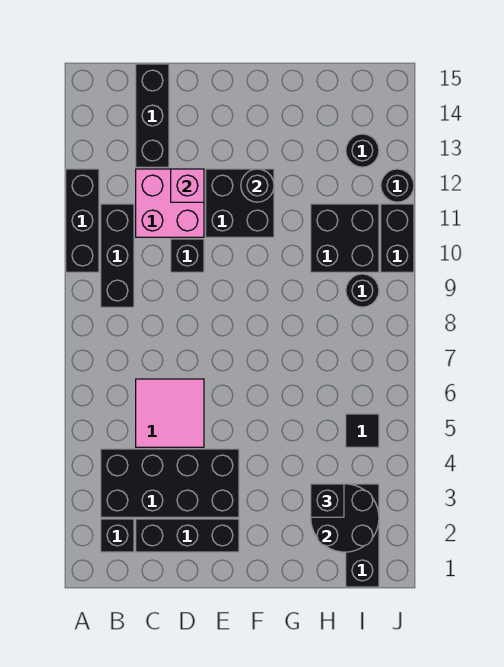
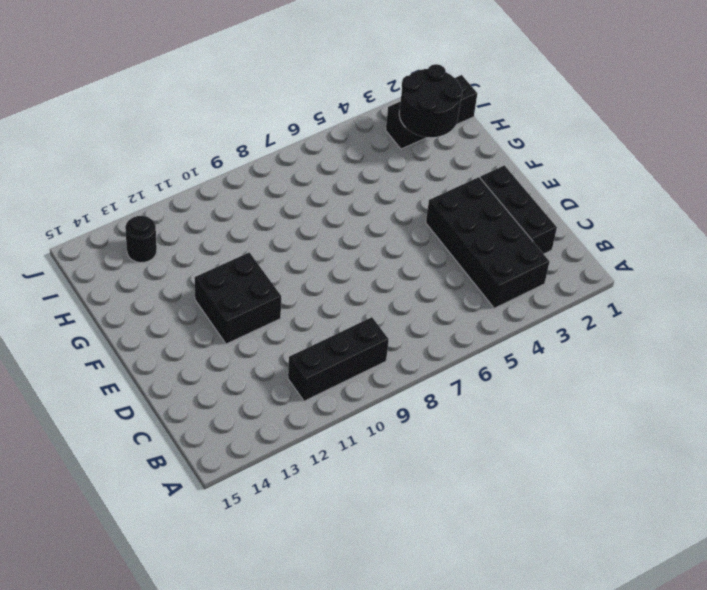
none -> black 1x3 brick [66,169,99,272]
none -> black 1x1 brick [101,519,134,552]
none -> pink 2x2 tile [136,379,204,447]

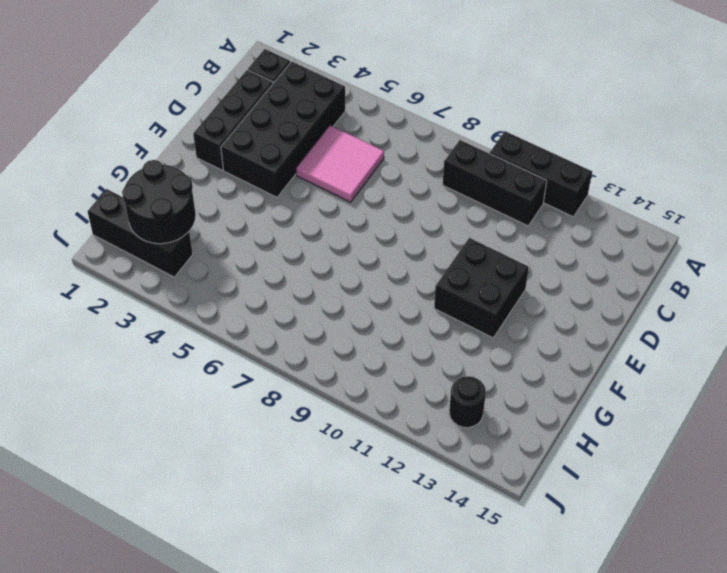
none -> pink 2x2 brick [136,169,204,237]
none -> black 1x3 brick [136,64,169,167]
none -> black 1x1 brick [171,239,204,272]

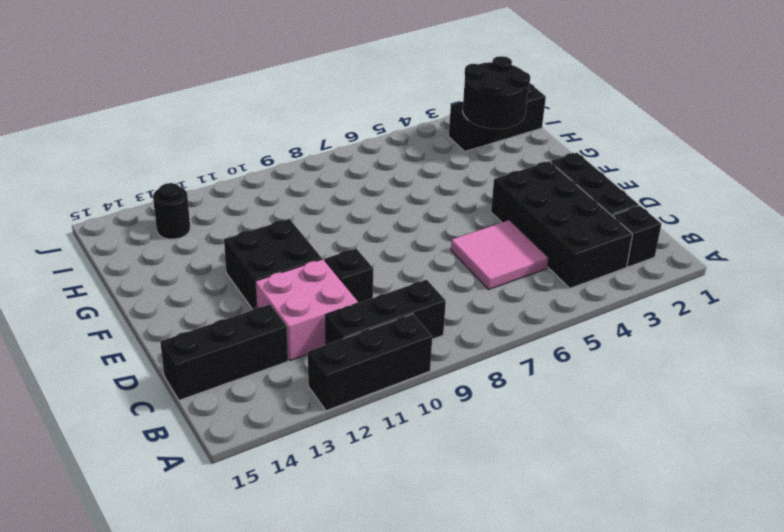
none -> black 2x2 brick [311,204,379,272]
none -> black 1x1 tile [346,414,379,447]
none -> black 1x1 round brick [346,274,379,307]

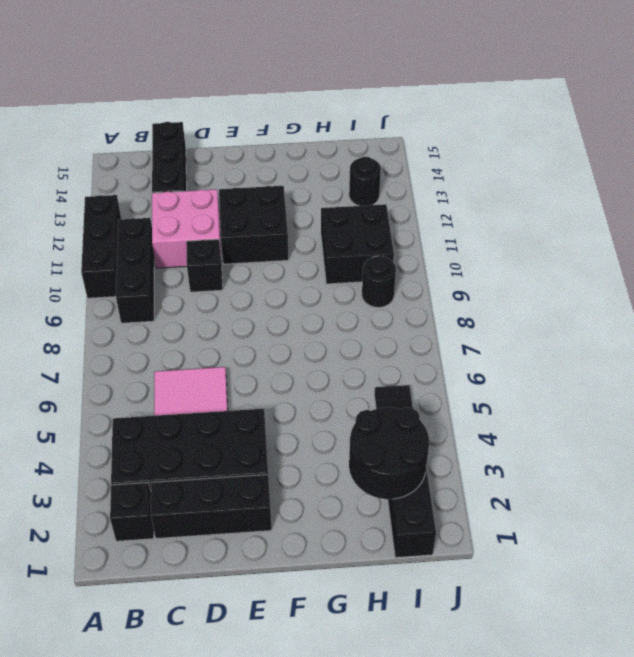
none -> black 1x2 brick [381,204,414,272]
none -> black 1x1 round brick [381,169,414,202]
none -> pink 1x1 brick [171,169,204,202]

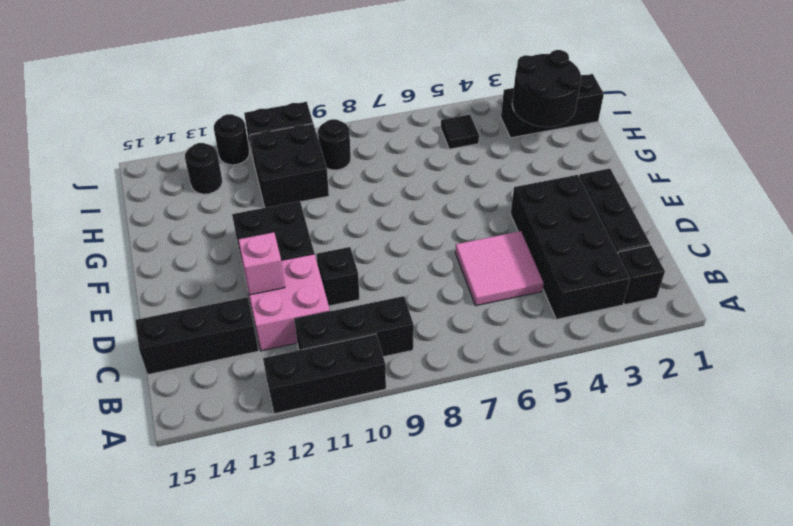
none -> black 1x1 round brick [241,169,274,202]
none -> black 1x1 brick [311,484,344,517]

